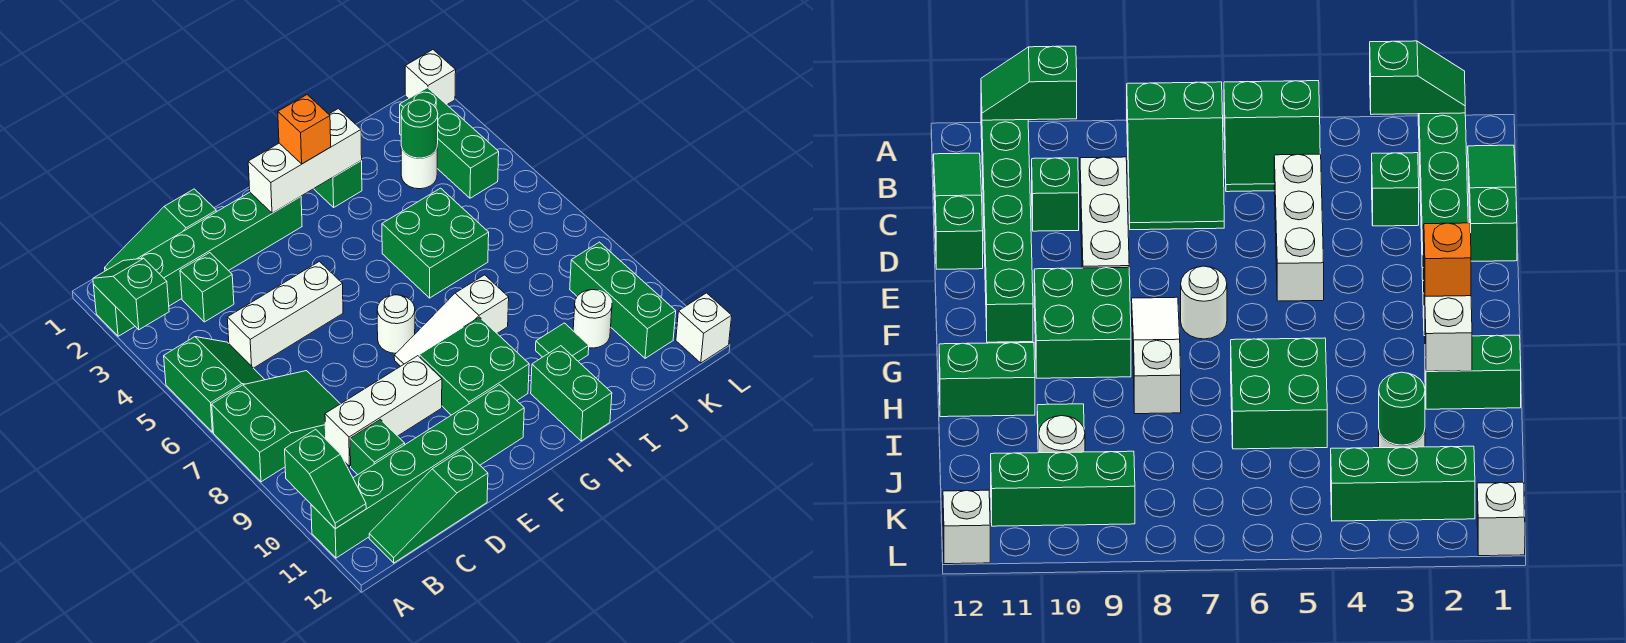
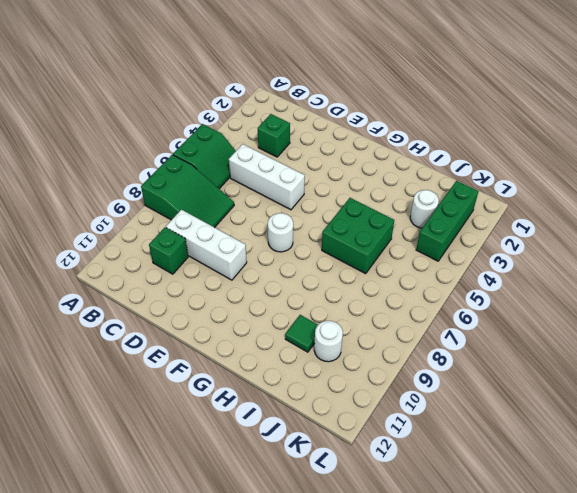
none -> green 1x6 brick [94,192,302,336]
none -> green 1x6 brick [311,385,524,558]
none -> green 1x3 slope [105,189,216,271]

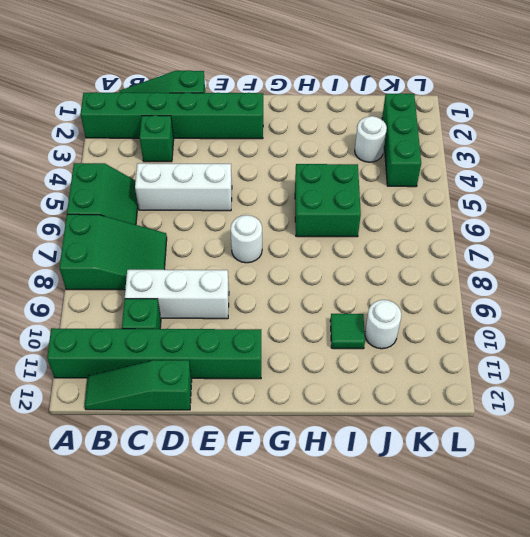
none -> white 1x3 slope [394,275,509,366]
none -> green 2x2 brick [419,317,529,415]
none -> green 1x2 brick [314,161,362,207]

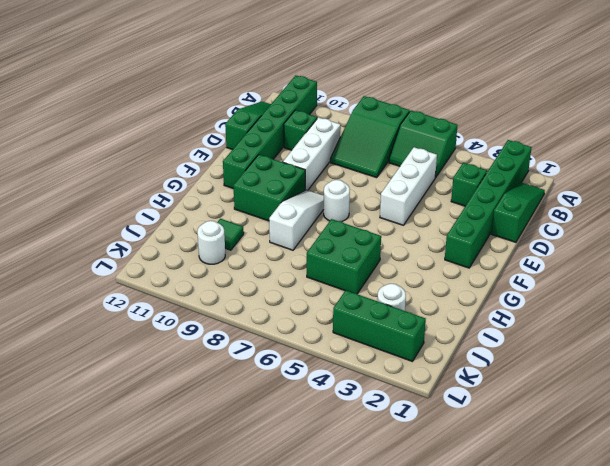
none -> green 1x2 brick [314,161,362,207]
none -> green 1x2 brick [531,346,612,441]
none -> green 1x3 brick [570,242,676,358]

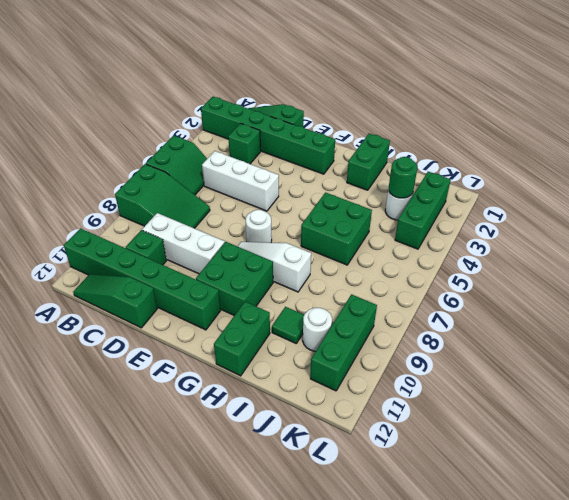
none -> white 1x1 brick [405,50,456,104]
none -> white 1x1 brick [676,293,732,363]
none -> green 1x2 slope [93,258,169,330]

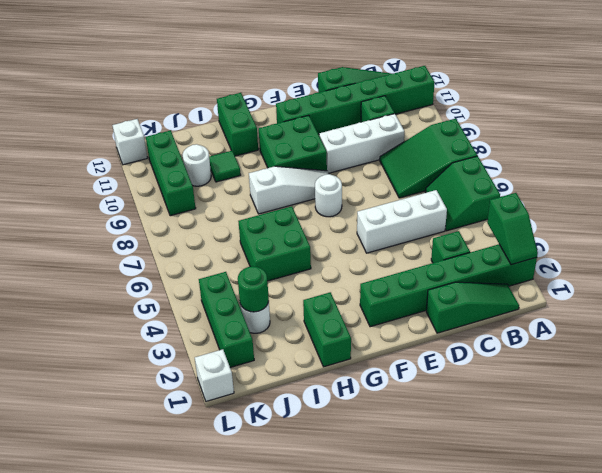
none -> green 1x2 slope [285,429,366,529]
none -> white 1x3 brick [248,109,362,213]
none -> orange 1x1 brick [278,95,331,164]

